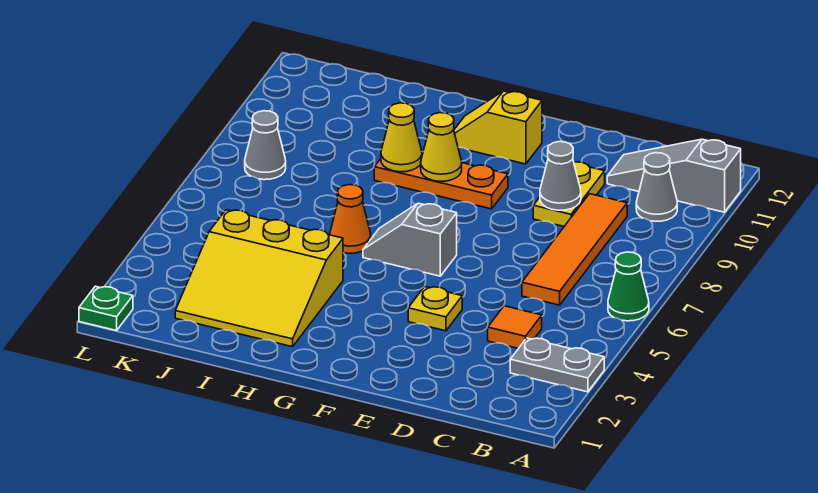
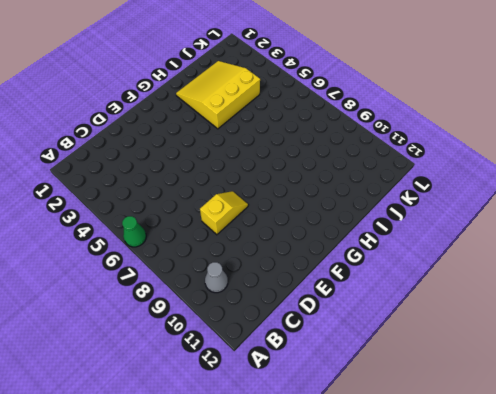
yellow 1x2 slope [200,191,248,235] -> yellow 1x2 slope moved to [454,91,542,164]
none -> grey 1x2 plate [510,338,604,392]
none -> grey 1x3 slope [607,139,741,212]
none -> orange 1x1 tile [488,306,542,348]

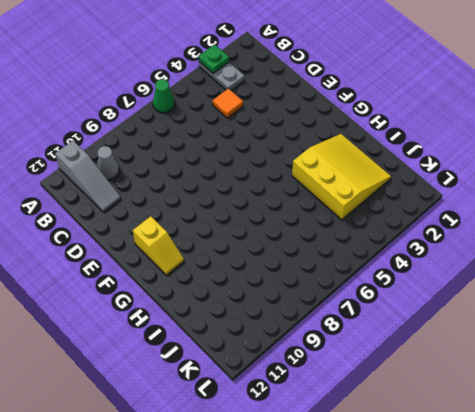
green 1x1 plate [199,45,229,74] -> green 1x1 plate moved to [79,286,133,331]
none -> orange 1x4 tile [522,194,627,305]
none -> yellow 1x2 plate [533,162,605,226]
none -> yellow 1x1 plate [408,287,462,331]

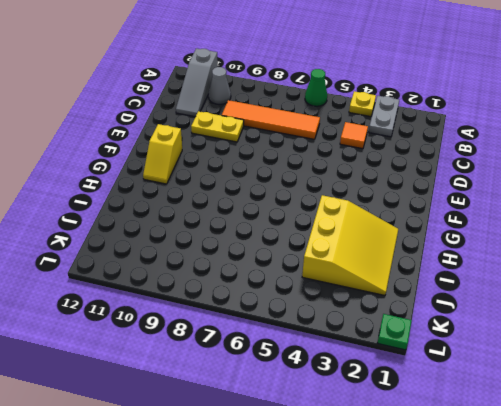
yellow 1x1 plate [349,91,376,117] -> yellow 1x1 plate moved to [408,287,462,331]
none -> grey 1x2 slope [363,203,457,276]
none -> orange 1x3 plate [374,153,508,209]
none -> orange 1x1 cone [330,185,371,253]

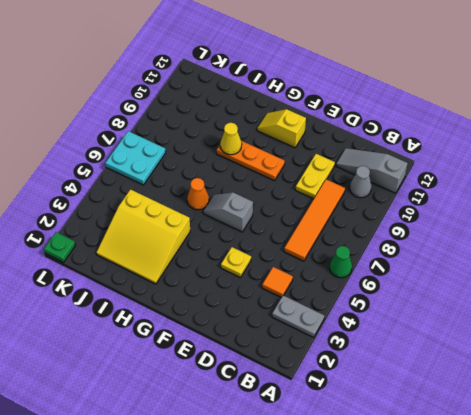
cyan 2x2 plate [105,131,166,185] -> none
none -> grey 1x1 cone [245,111,286,180]
none -> grey 1x1 cone [540,142,581,210]
none -> yellow 1x1 cone [421,113,462,181]

